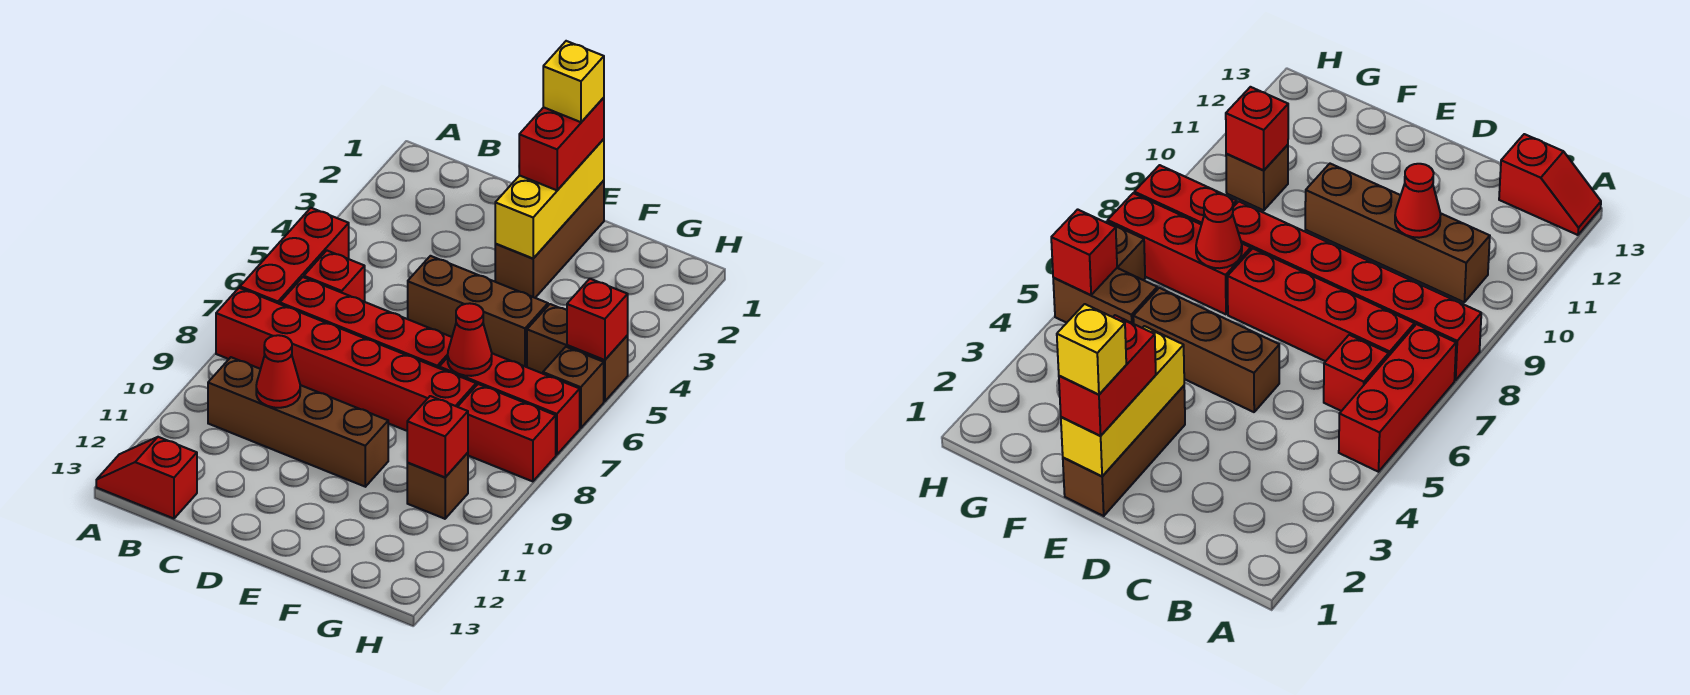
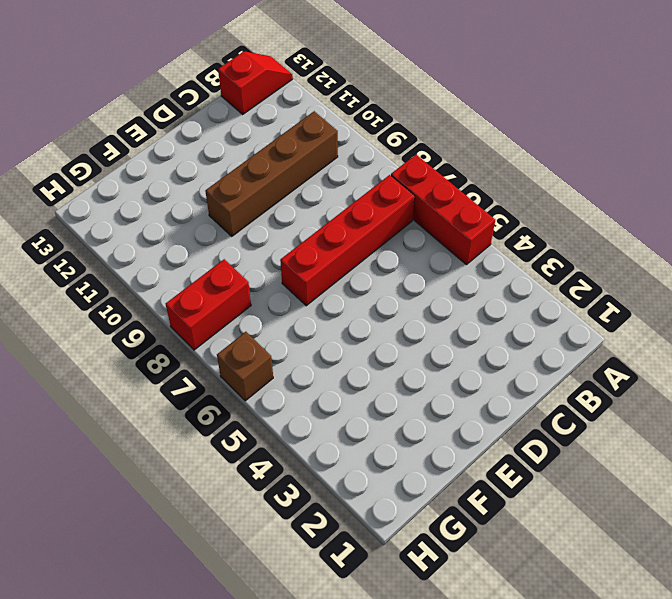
none -> red 1x6 brick [216,288,476,431]
none -> red 1x1 brick [304,251,365,302]
none -> brown 1x3 brick [408,256,548,367]

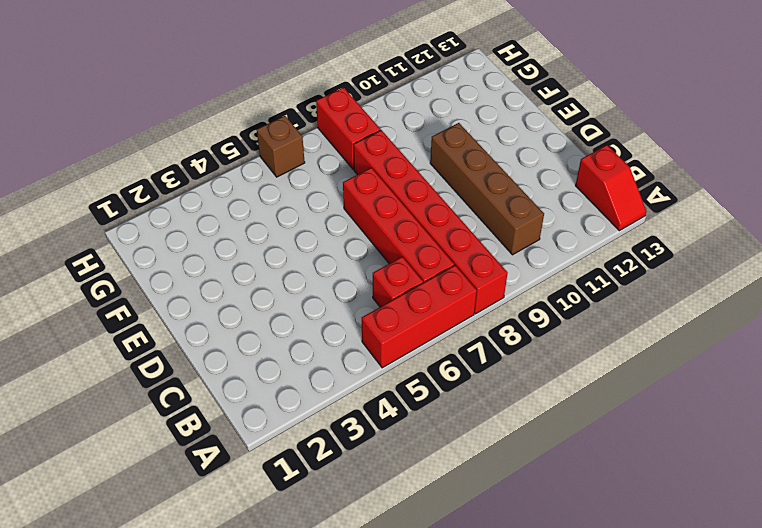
none -> brown 1x3 brick [408,256,548,367]
none -> brown 1x3 brick [495,180,604,298]
none -> red 1x3 brick [439,353,580,455]

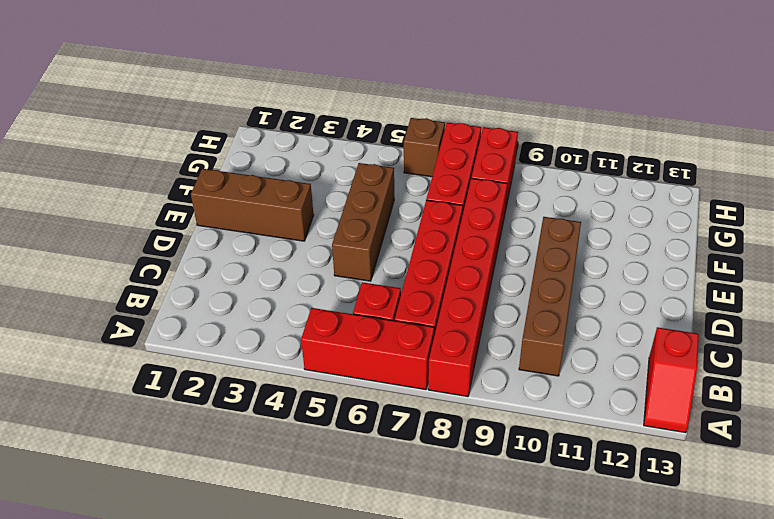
none -> brown 1x2 brick [527,304,628,401]
none -> brown 1x1 brick [407,453,468,519]
none -> red 1x1 cone [256,335,300,408]

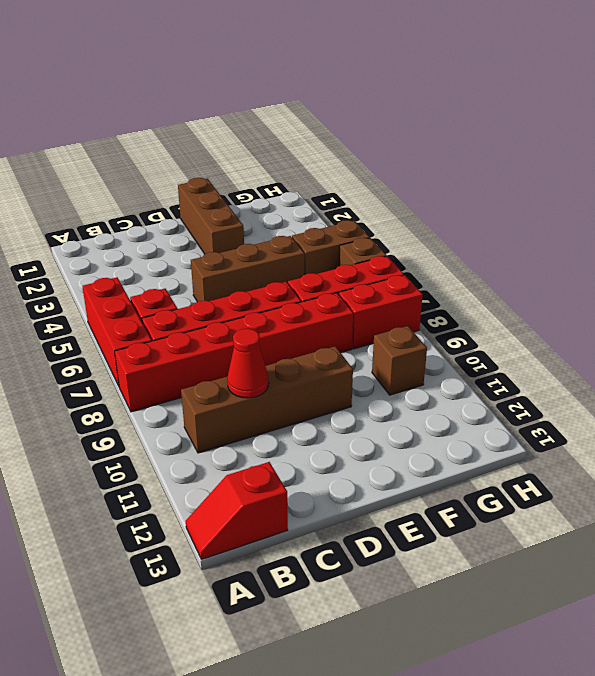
none -> yellow 1x3 brick [495,139,604,259]
none -> red 1x1 cone [448,303,492,376]
none -> red 1x1 brick [407,396,468,477]

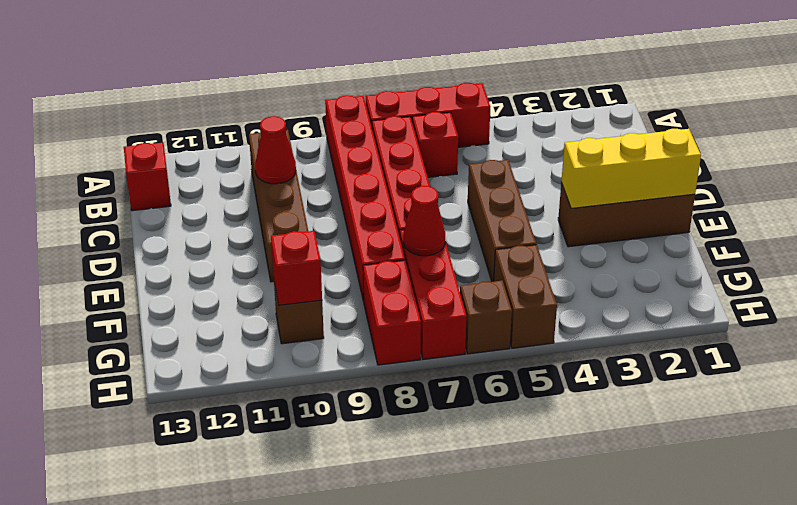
none -> red 1x1 brick [567,279,628,360]
none -> red 1x2 brick [519,98,604,190]
none -> yellow 1x1 brick [543,41,604,122]

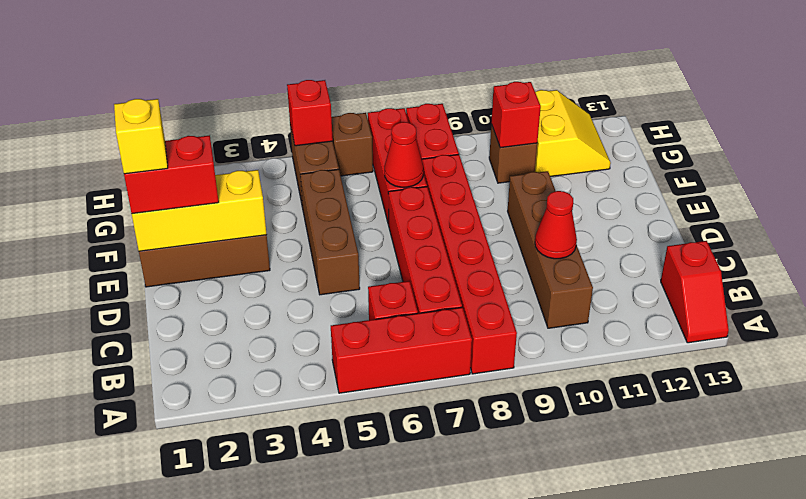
yellow 2x2 slope [535,90,611,177] -> none

